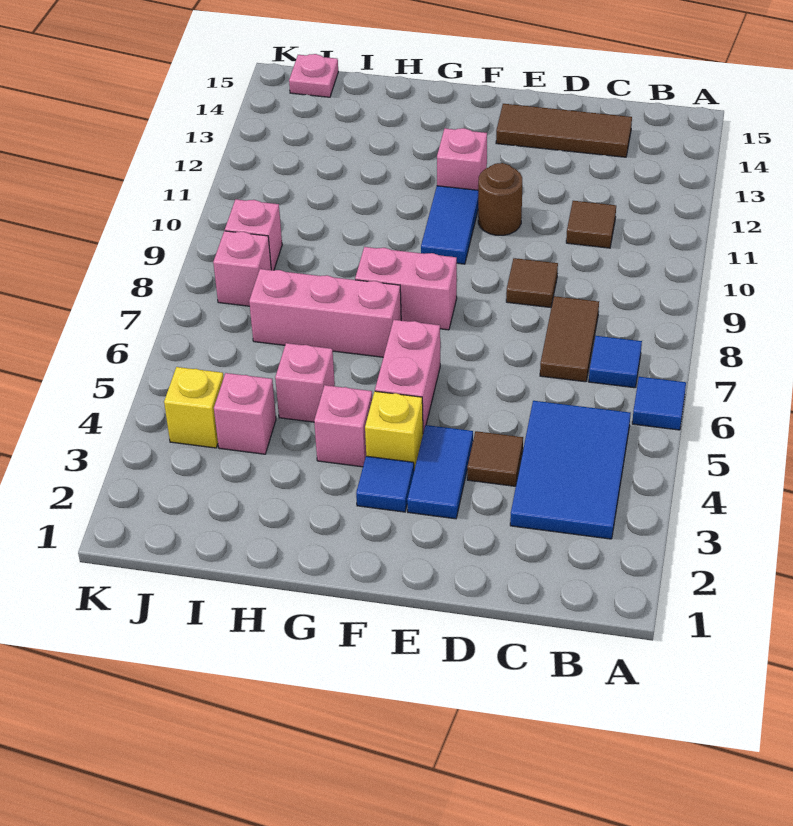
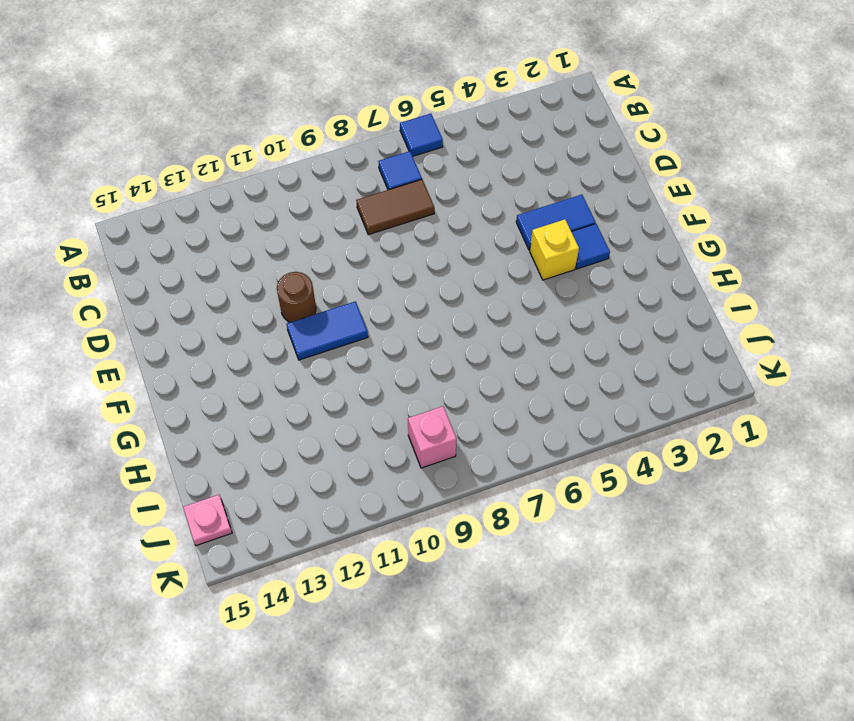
none -> blue 2x3 tile [510,401,631,539]
none -> brown 1x1 tile [566,201,616,248]
none -> brown 1x3 tile [496,104,632,157]

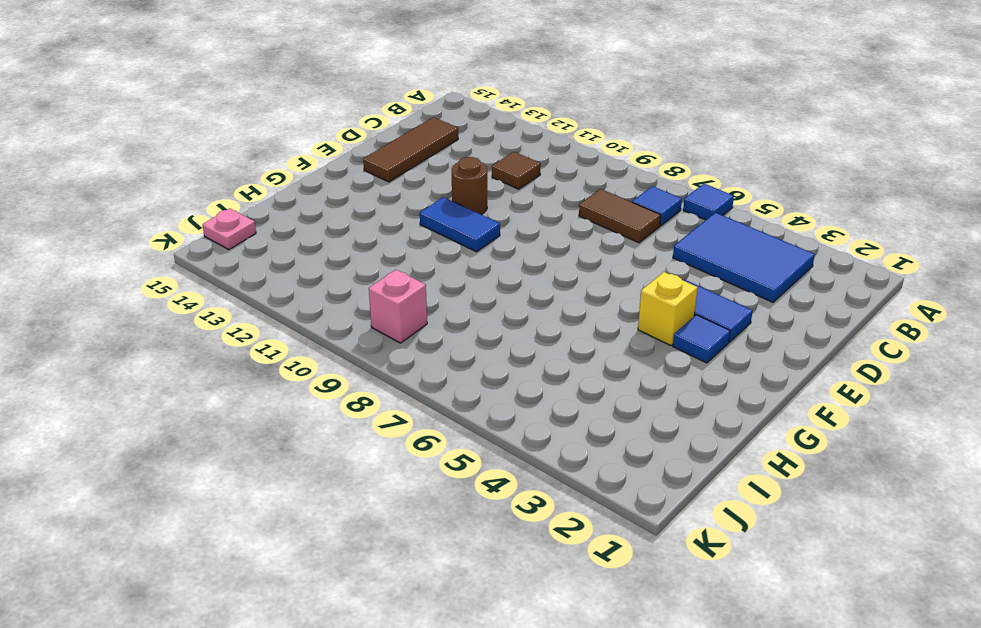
none -> brown 1x1 tile [467,431,523,486]
none -> brown 1x1 tile [506,258,558,308]
none -> pink 1x2 brick [375,320,440,432]

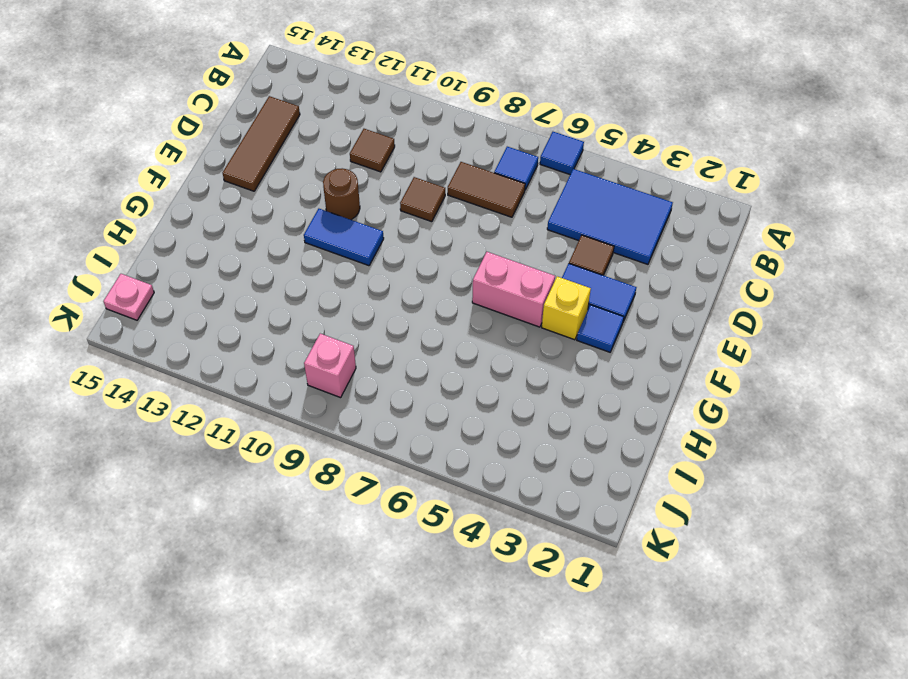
none -> pink 1x2 brick [355,247,457,330]
none -> pink 1x1 brick [437,128,487,190]
none -> pink 1x1 brick [314,385,372,467]

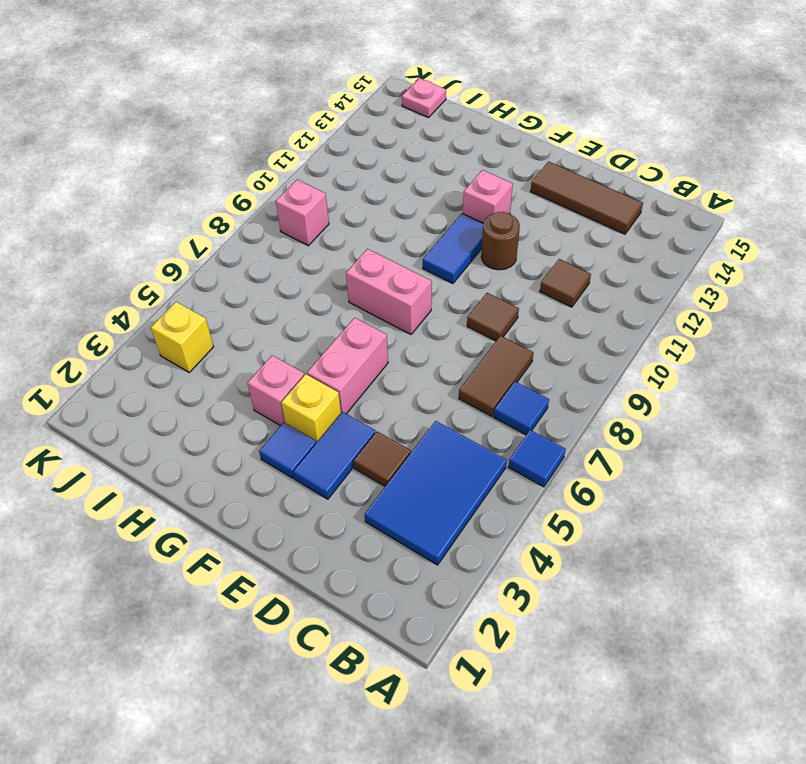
none -> pink 1x3 brick [249,269,401,357]
none -> pink 1x1 brick [275,343,335,422]
none -> pink 1x1 brick [214,373,276,454]

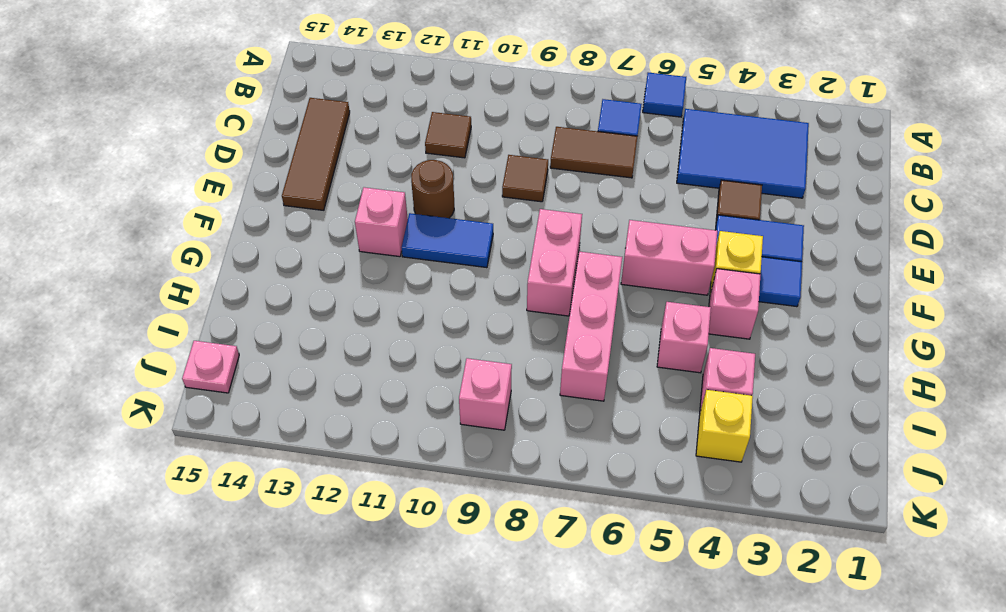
none -> pink 1x1 brick [213,231,271,306]

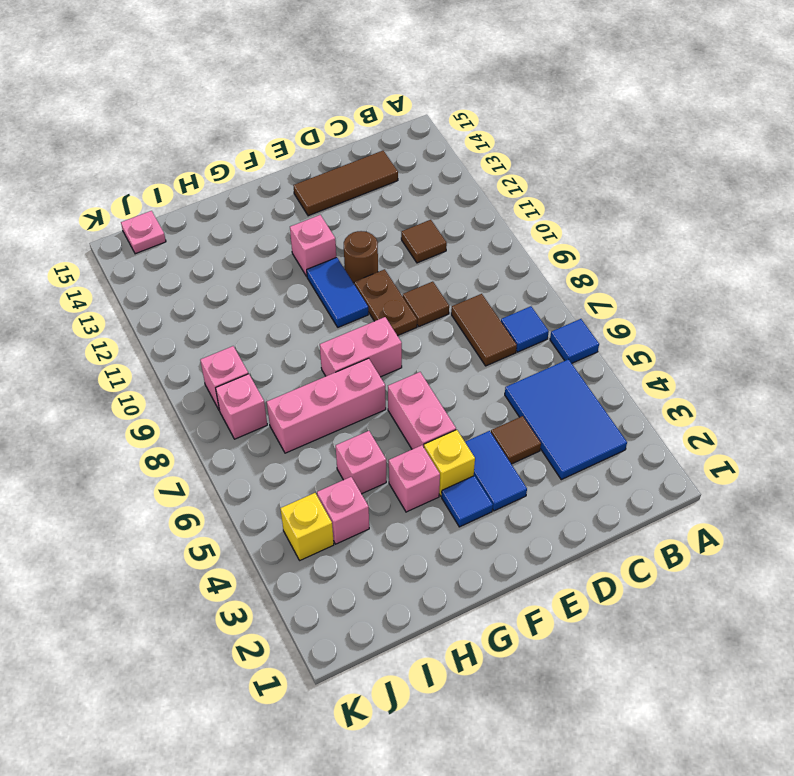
brown 1x2 plate [354,269,417,336] -> none

